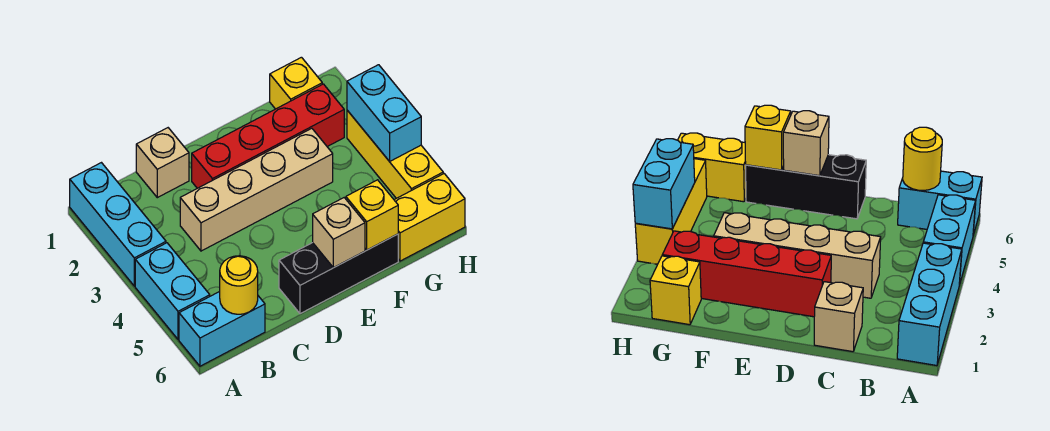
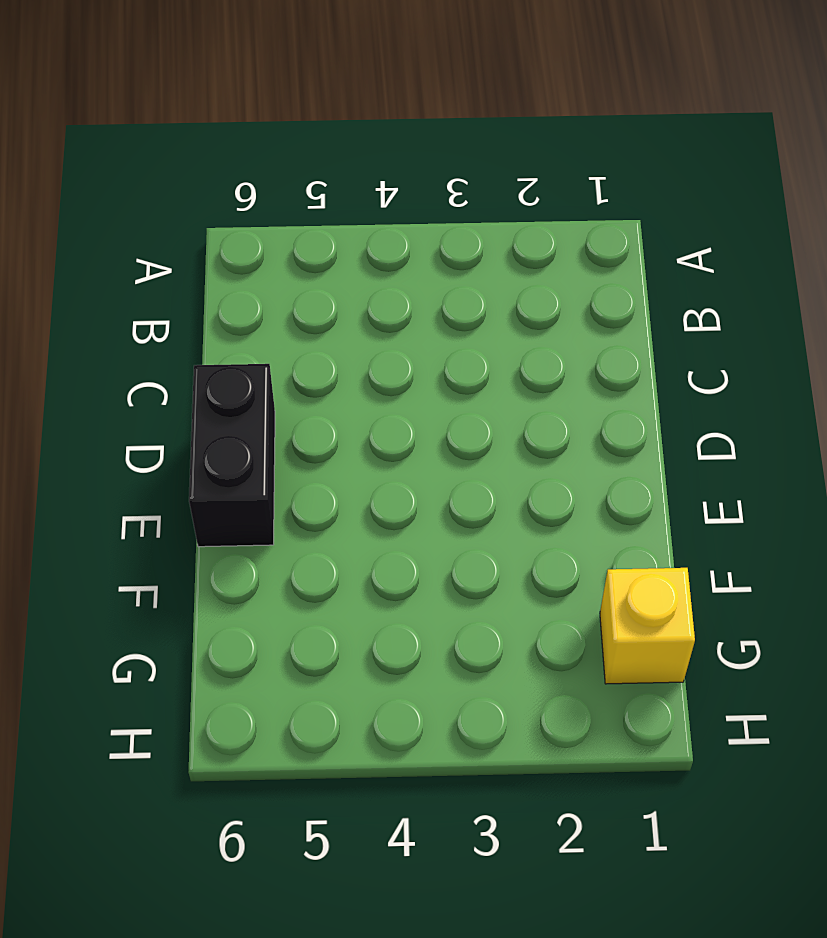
black 1x2 brick [189,364,275,547] -> black 1x3 brick [279,234,398,314]
none -> cyan 1x3 brick [70,163,166,286]
none -> cyan 1x2 brick [135,243,210,340]
none -> cyan 1x2 brick [179,292,265,366]

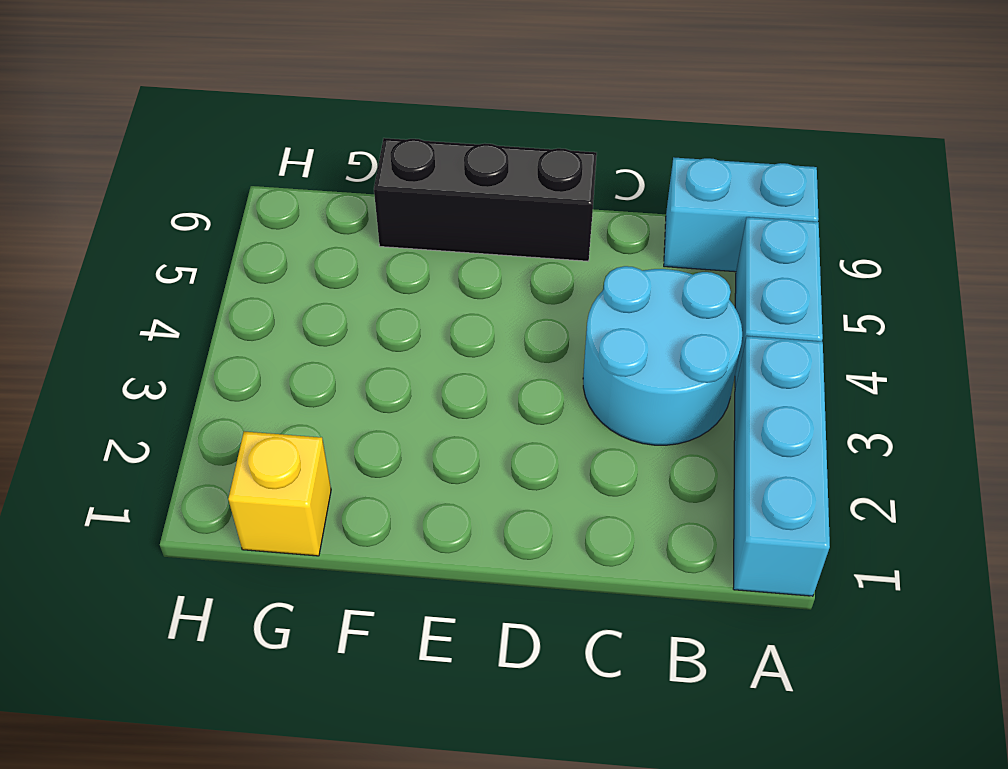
cyan 2x2 round brick [583,266,742,445] -> tan 1x4 brick [180,128,333,251]
none -> tan 1x1 brick [136,128,189,198]
none -> red 1x4 brick [192,84,344,188]
none -> yellow 1x2 brick [394,174,465,261]

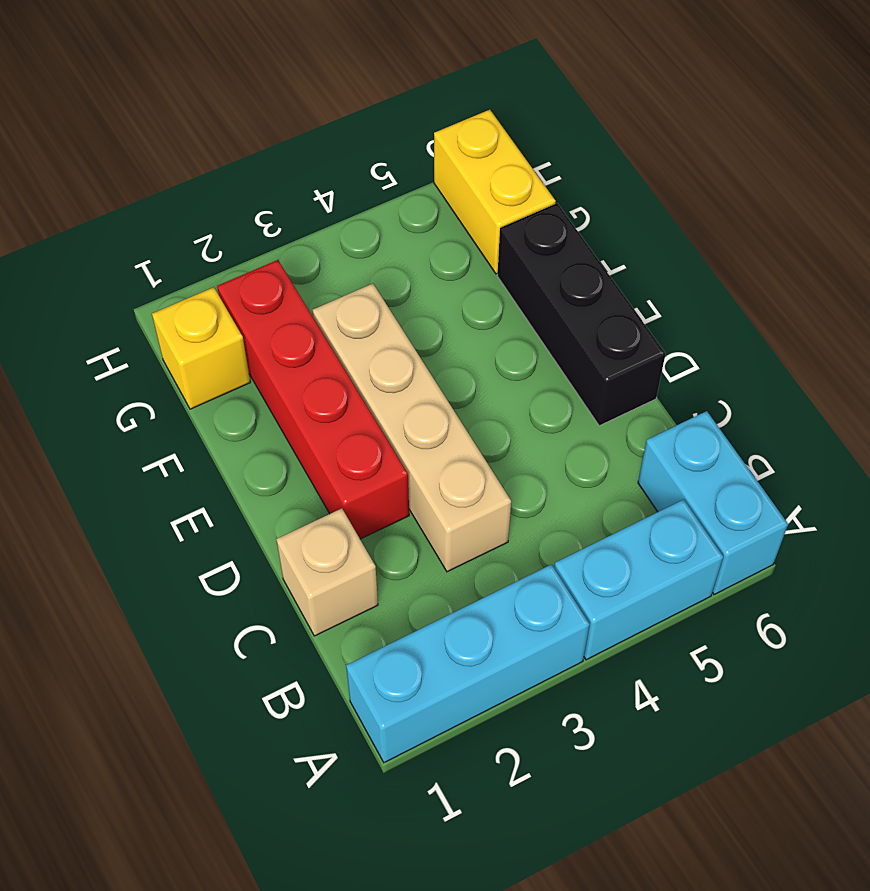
none -> yellow 1x3 brick [347,110,443,198]
none -> yellow 1x1 round brick [220,256,258,314]
none -> tan 1x1 brick [313,198,365,268]

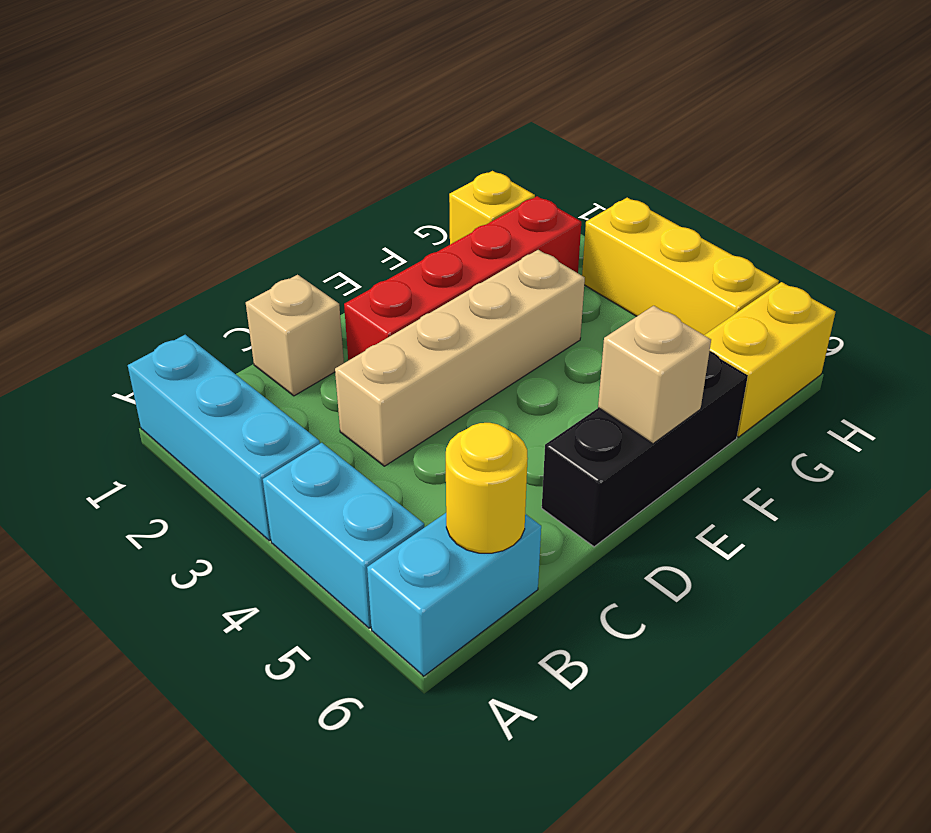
none -> yellow 1x1 brick [346,180,398,250]
none -> cyan 1x2 brick [347,65,421,161]

